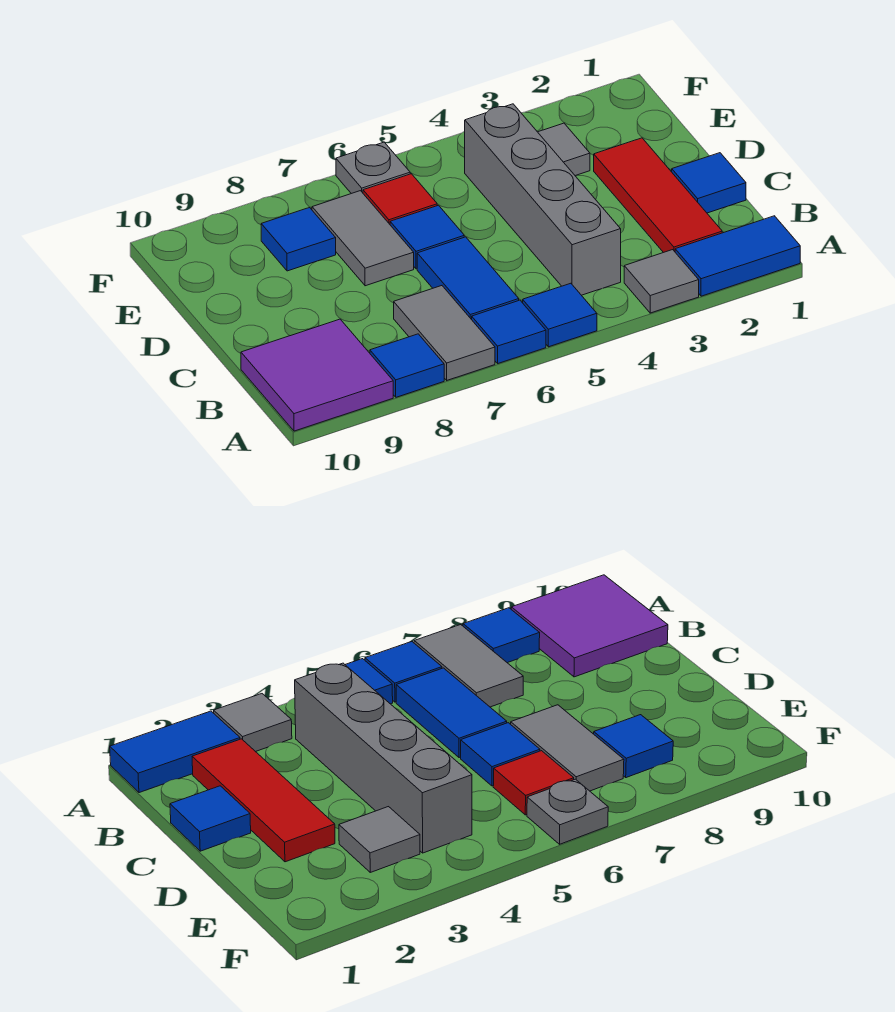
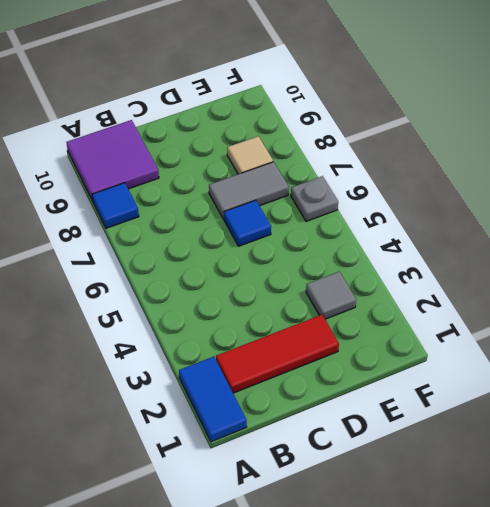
tan 1x1 tile [227,136,273,174] -> blue 1x1 tile [261,208,336,271]
none -> grey 1x1 tile [624,250,699,313]
none -> blue 1x1 tile [523,283,597,347]
none -> blue 1x1 tile [472,300,546,363]

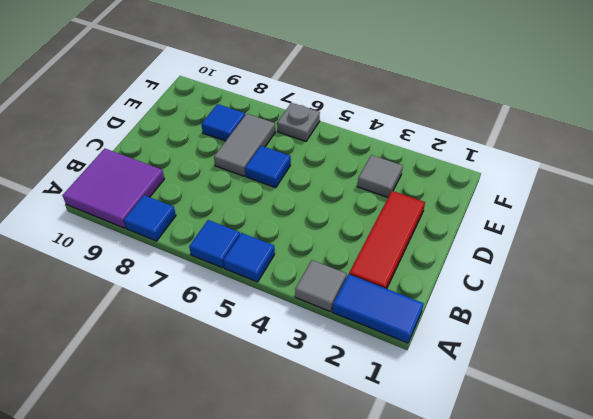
none -> grey 1x2 tile [394,286,495,380]
none -> grey 1x4 brick [465,104,621,295]
none -> blue 1x2 tile [417,237,519,320]

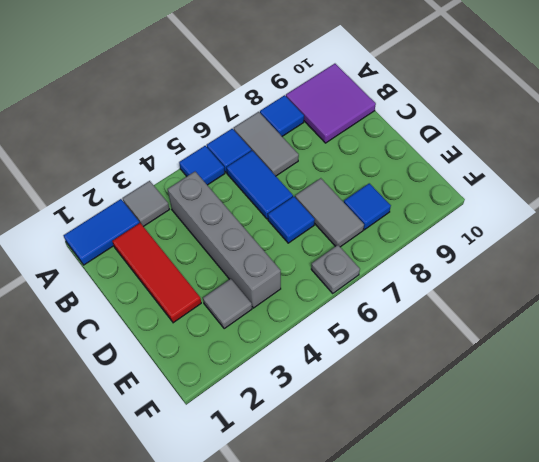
none -> blue 1x1 tile [672,153,746,213]
none -> red 1x1 tile [363,174,437,224]

